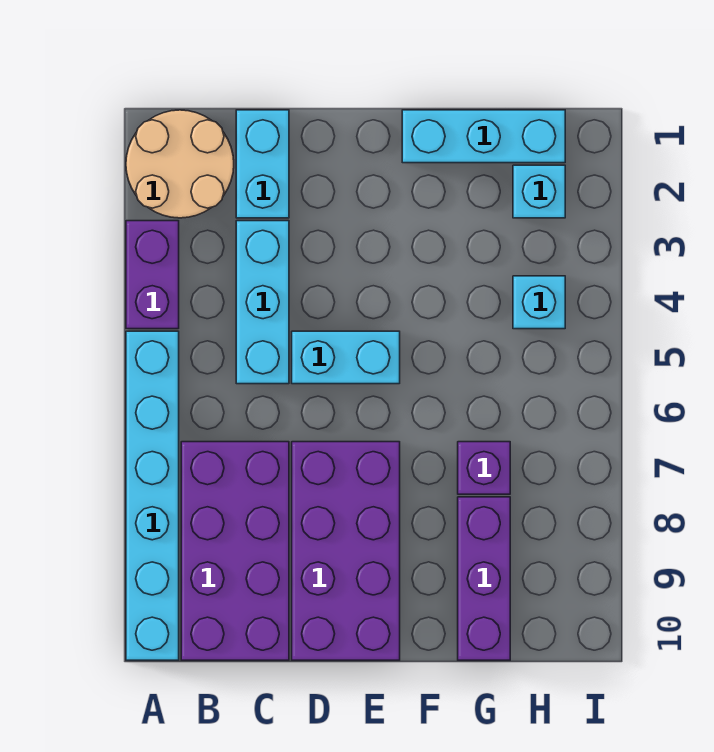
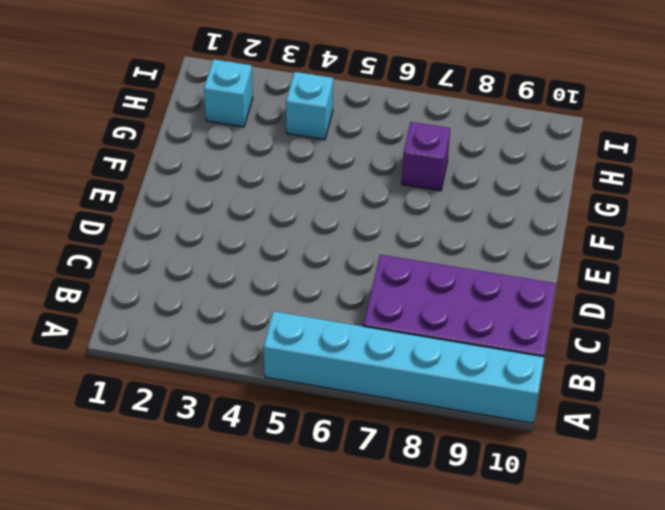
none -> tan 2x2 round brick [126,110,234,218]
none -> purple 1x2 brick [126,221,179,329]
none -> cyan 1x2 brick [236,110,289,218]

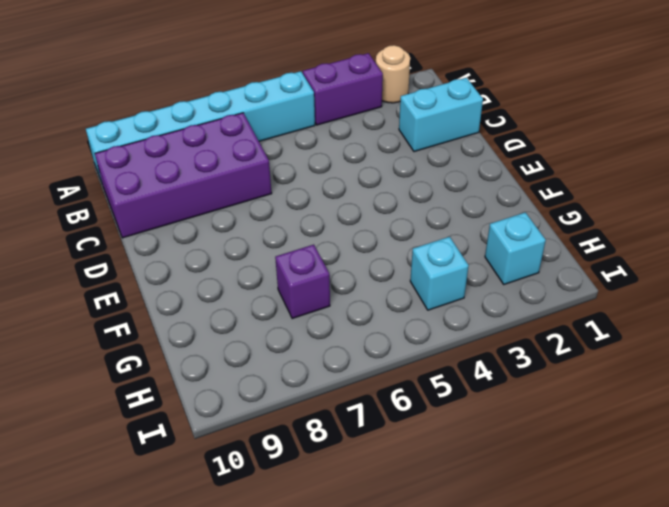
tan 1x1 round brick [376,45,410,103] -> tan 2x2 round brick [126,110,234,218]
none -> cyan 1x3 brick [236,221,289,384]
none -> cyan 1x2 brick [292,331,400,384]
none -> purple 2x4 brick [292,442,400,660]

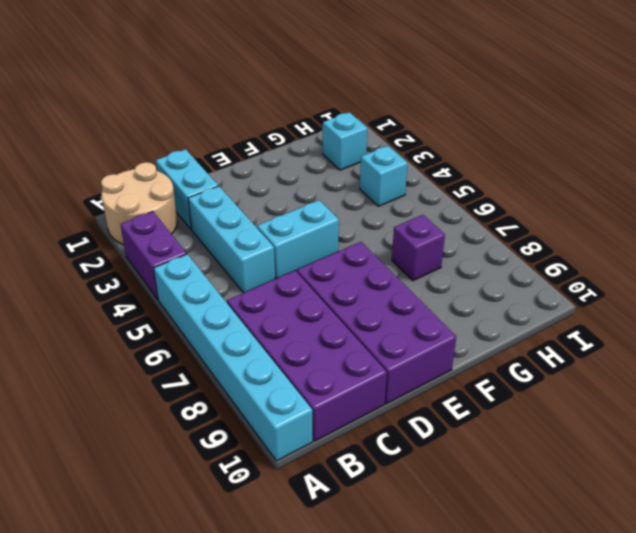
none -> cyan 1x3 brick [402,110,565,163]
none -> purple 1x3 brick [458,497,510,660]

